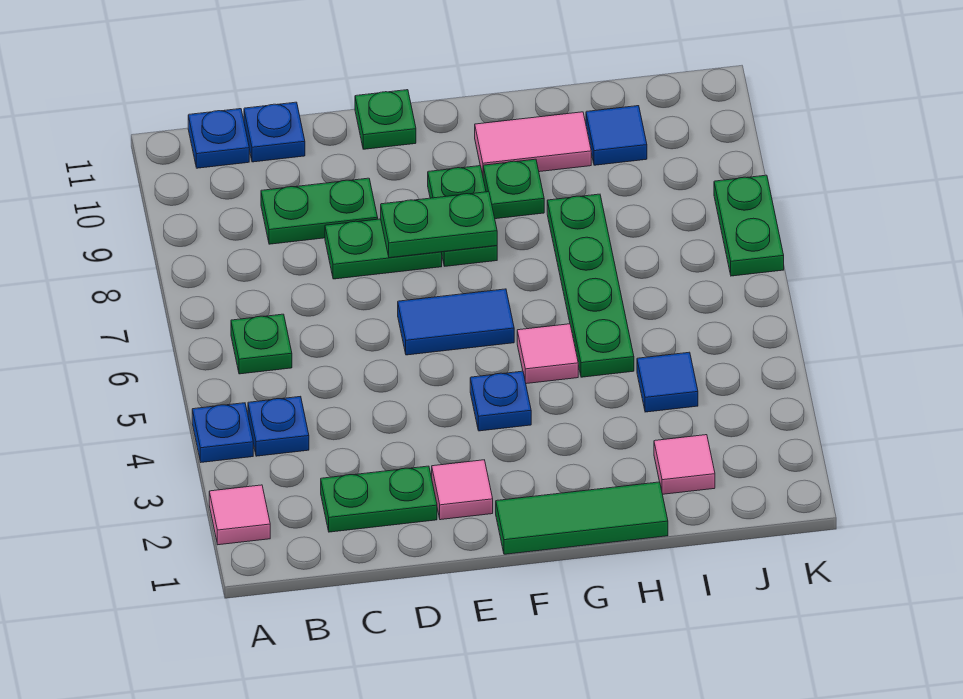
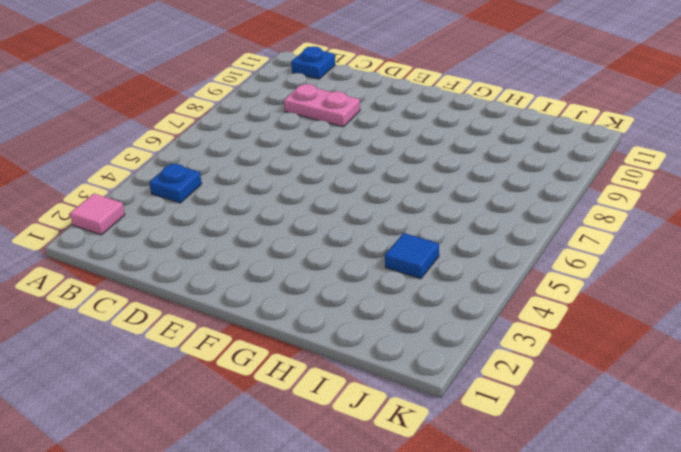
pink 1x2 plate [284,84,360,127] -> green 1x2 plate [261,178,378,244]
none -> blue 1x1 plate [192,403,253,462]
none -> green 1x1 plate [231,314,292,374]
none -> green 1x2 plate [321,466,437,532]

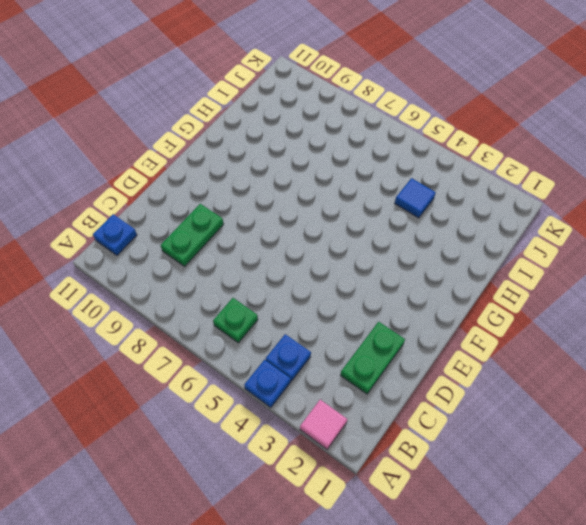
none -> blue 1x1 plate [244,102,305,162]
none -> green 1x2 plate [325,219,442,279]
none -> pink 1x1 tile [432,460,493,520]

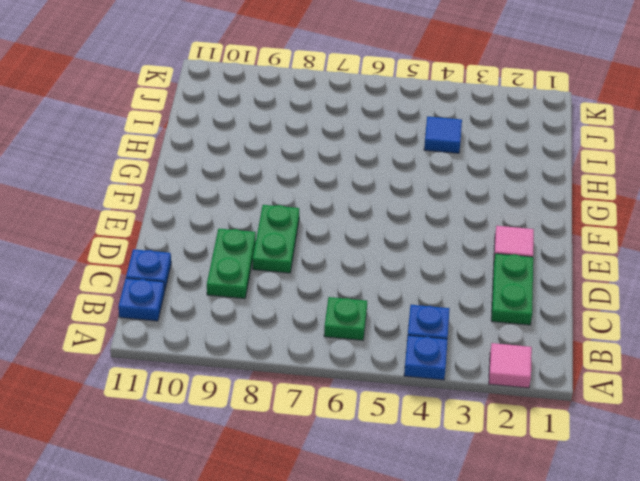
none -> blue 1x2 tile [398,289,514,355]
none -> green 1x1 plate [355,90,416,149]
none -> green 1x3 tile [496,482,668,554]

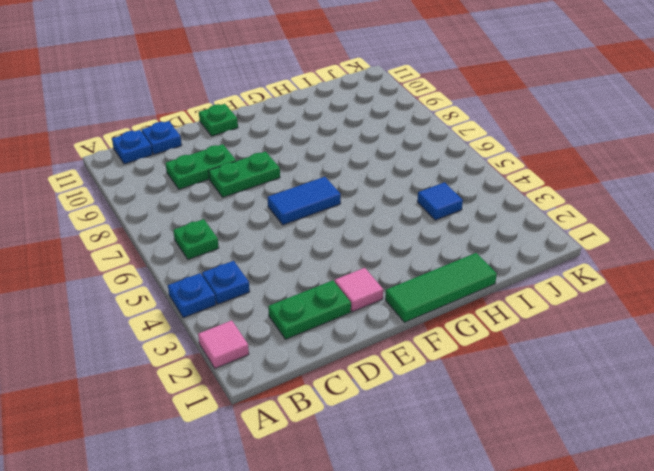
none -> blue 1x1 plate [470,371,531,431]
none -> green 1x2 plate [428,166,497,266]
none -> pink 1x1 tile [517,324,578,384]

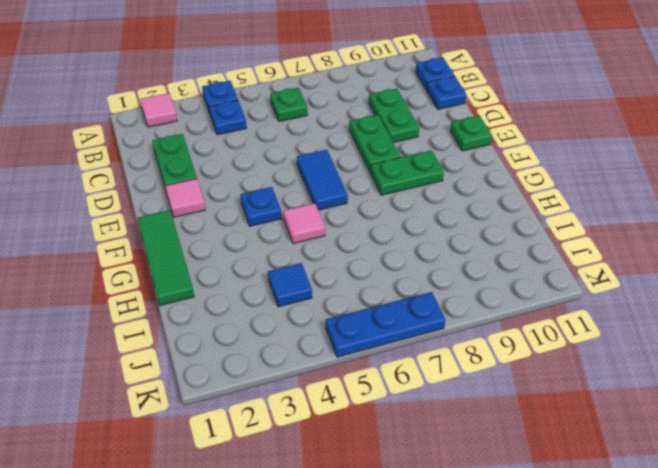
blue 1x3 plate [326,292,446,357] -> green 1x2 plate [714,175,784,276]
none -> green 1x1 plate [483,159,544,219]
none -> pink 1x2 tile [475,112,591,175]
none -> green 1x4 plate [547,194,634,377]

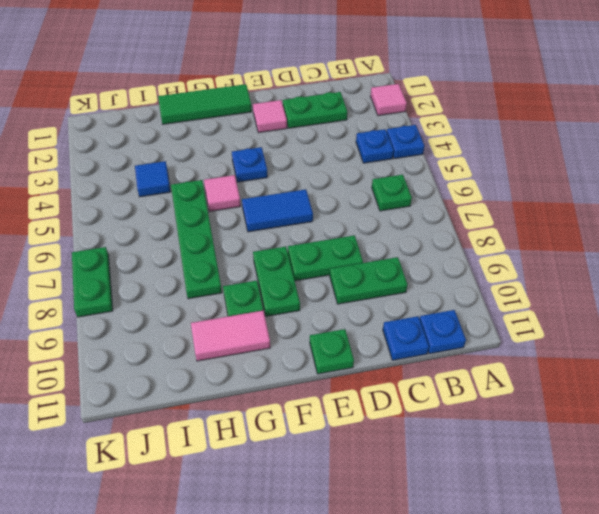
none -> pink 1x1 tile [654,435,715,494]
none -> blue 1x1 tile [586,106,647,165]
none -> green 1x2 plate [381,192,497,258]

